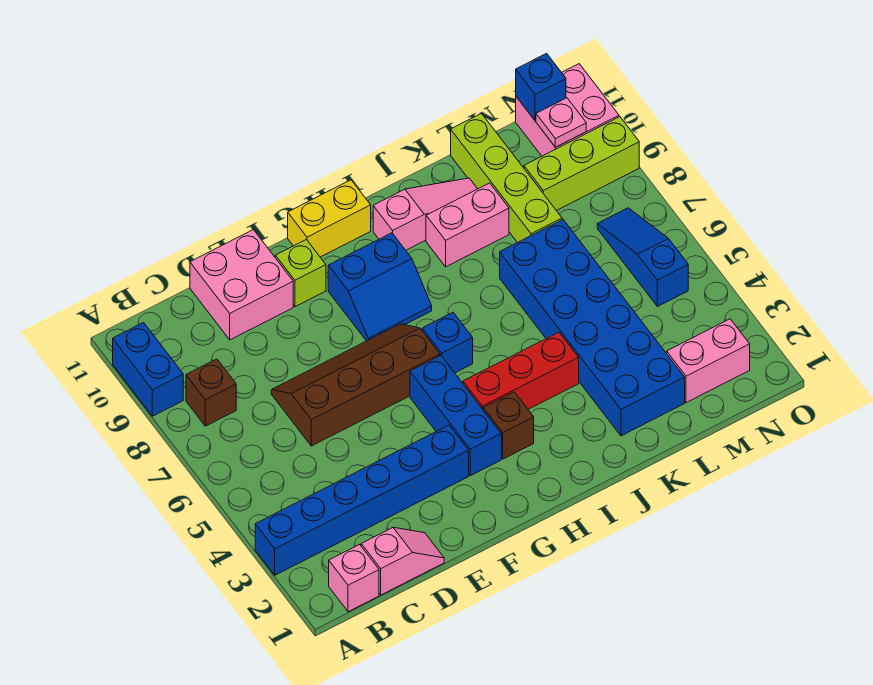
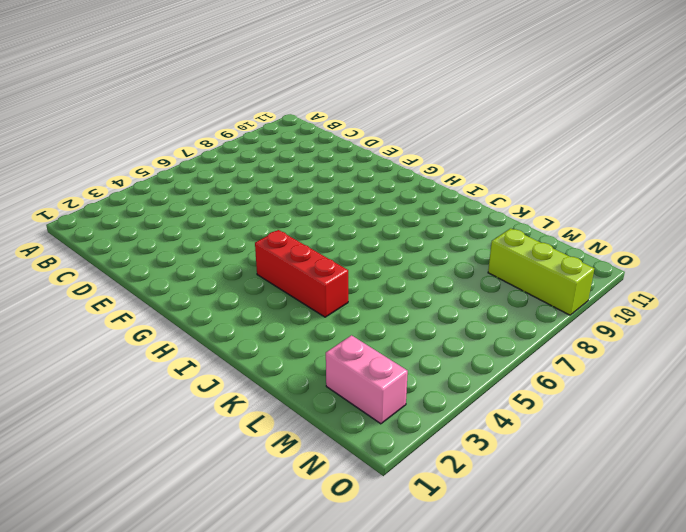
none -> blue 1x6 brick [255,425,469,575]
none -> blue 1x2 brick [113,323,183,416]
none -> pink 1x1 brick [329,544,379,612]

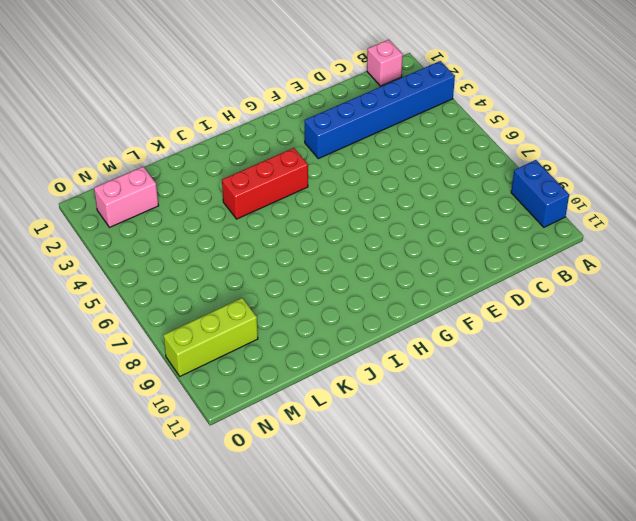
none -> brown 1x1 brick [186,359,236,426]
none -> pink 1x2 slope [361,527,444,595]
none -> brown 2x4 slope [271,324,440,446]

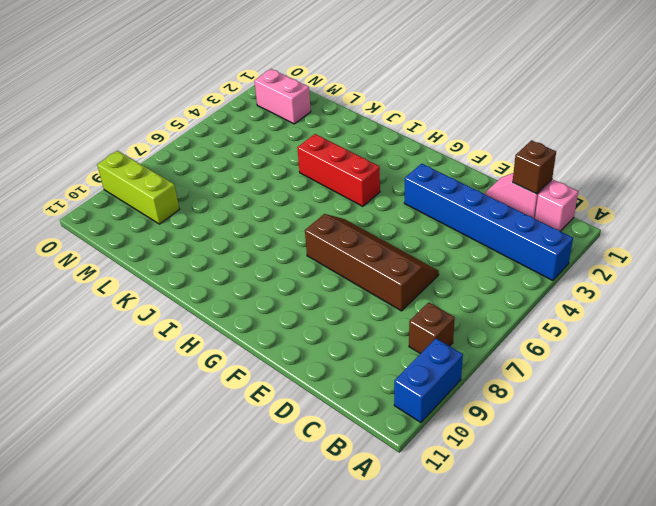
brown 1x1 brick [513,140,556,194] -> brown 1x1 brick moved to [483,392,534,459]
brown 2x4 slope [305,214,439,311] -> brown 2x4 slope turned to [271,324,440,446]
none -> pink 2x2 brick [190,230,293,340]
none -> lime 1x1 brick [275,240,326,307]
none -> blue 1x3 brick [410,356,501,476]

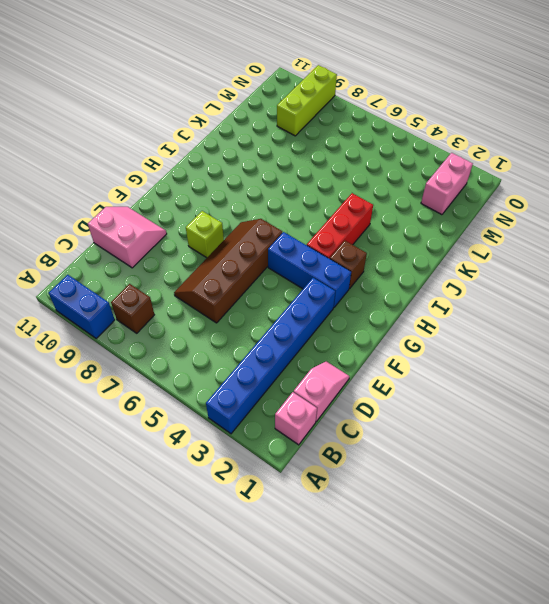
pink 2x2 slope [88,207,167,268] -> pink 2x2 brick [190,230,293,340]
lime 1x1 brick [186,211,224,258] -> lime 1x1 brick moved to [275,240,326,307]
none -> blue 2x2 slope [328,233,432,341]
none -> yellow 1x2 brick [288,180,371,257]
none -> blue 1x1 brick [422,313,473,373]

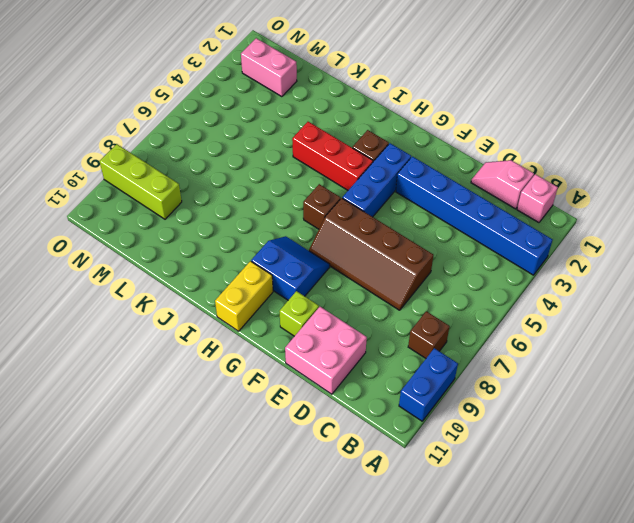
brown 1x1 brick [303,184,341,229] -> blue 1x1 brick [422,313,473,373]
yellow 1x2 brick [215,261,273,331] -> yellow 1x2 brick turned to [288,180,371,257]
none -> pink 1x3 slope [373,178,477,250]
none -> pink 1x2 brick [426,183,509,267]
none -> blue 2x6 brick [500,220,685,436]

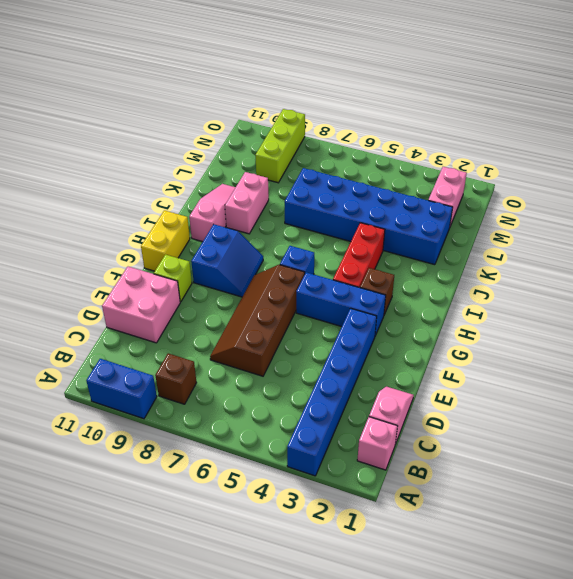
none -> lime 1x4 brick [451,113,562,243]
none -> blue 1x3 slope [597,208,688,307]
none -> pink 2x2 brick [516,64,619,156]

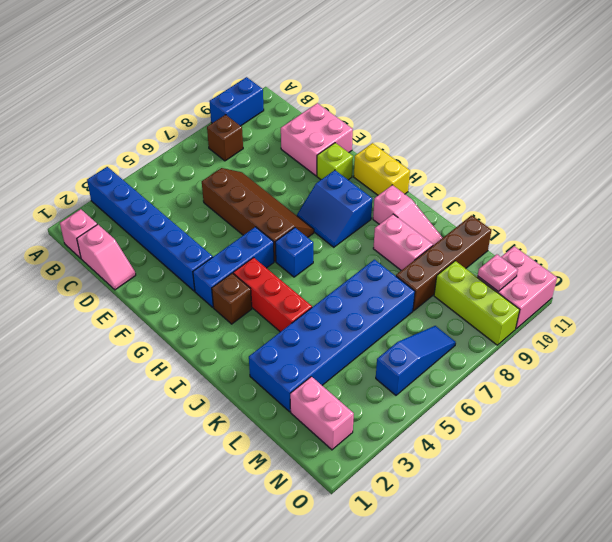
brown 1x4 brick [396,215,491,311] -> lime 1x4 brick [451,113,562,243]
none -> blue 1x1 brick [516,53,566,121]

